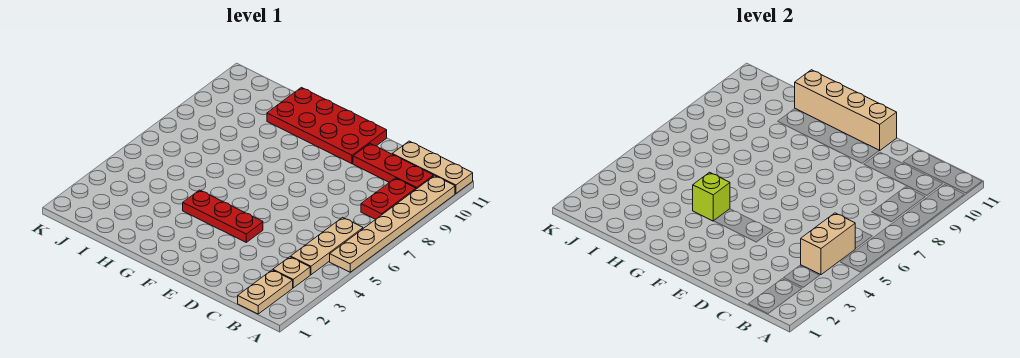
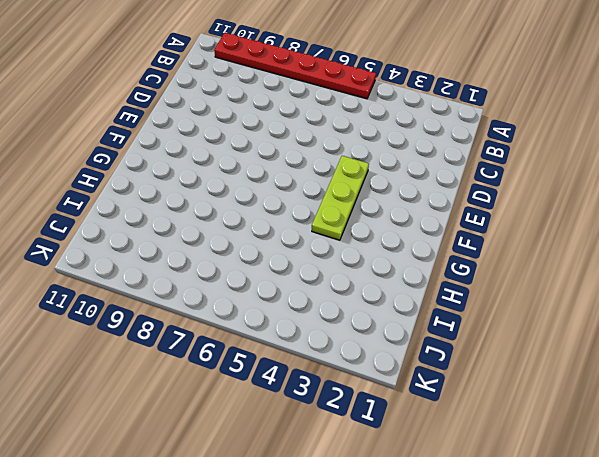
red 1x6 plate [214,33,376,99] -> tan 1x6 plate [330,176,455,272]
lime 1x3 plate [312,156,369,240] -> red 1x3 plate [183,190,263,242]
none -> tan 1x3 plate [392,141,473,194]
none -> tan 1x2 plate [238,270,293,314]
none -> tan 1x1 plate [273,257,310,288]

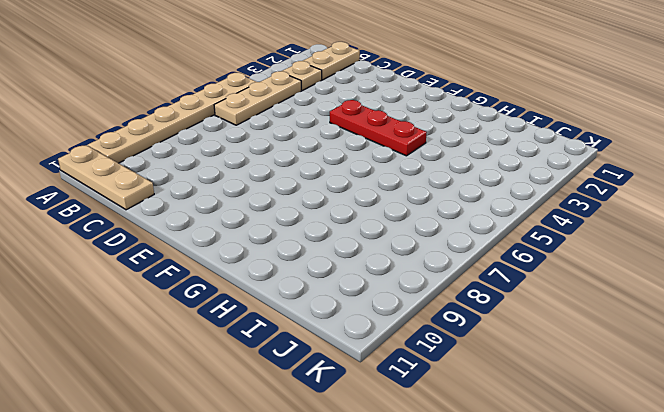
none -> red 1x2 plate [361,178,416,219]
none -> red 1x3 plate [353,144,434,189]
none -> red 2x4 plate [267,87,387,164]

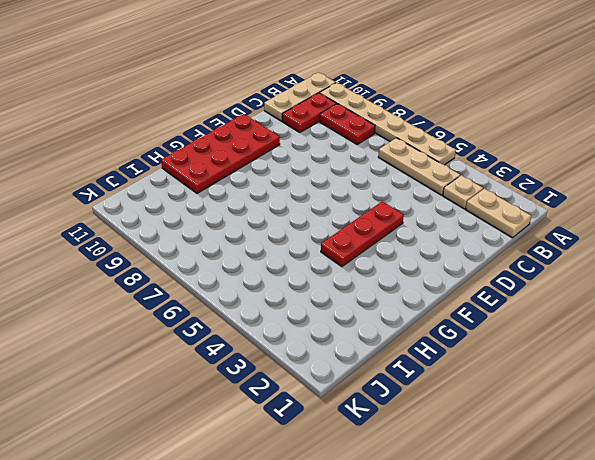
red 1x2 plate [282,93,336,132] -> red 1x3 plate [353,144,434,189]
none -> tan 1x2 brick [801,213,855,275]
none -> tan 1x4 brick [795,70,897,151]
none -> lime 1x1 brick [693,172,730,221]

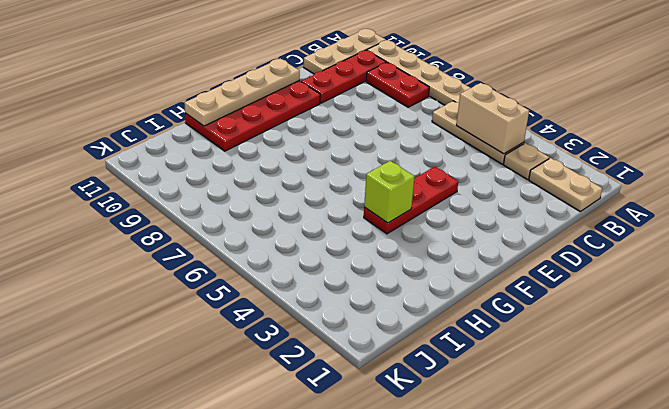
tan 1x4 plate [184,59,300,126] -> tan 1x4 brick [795,70,897,151]

